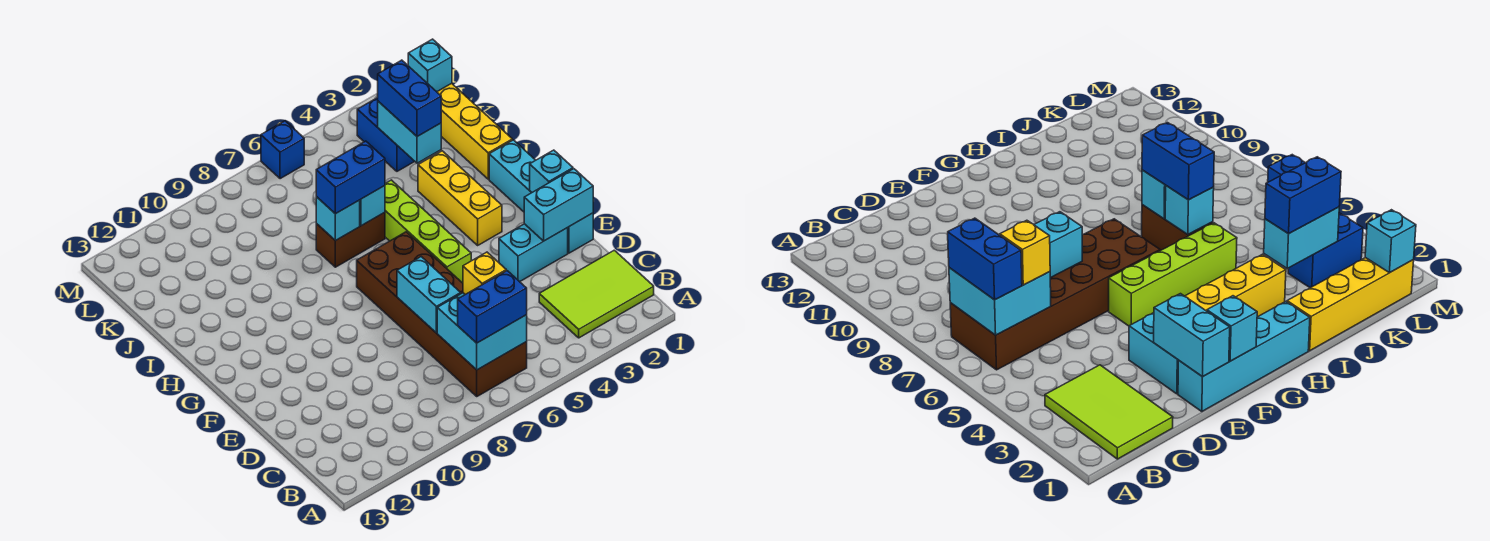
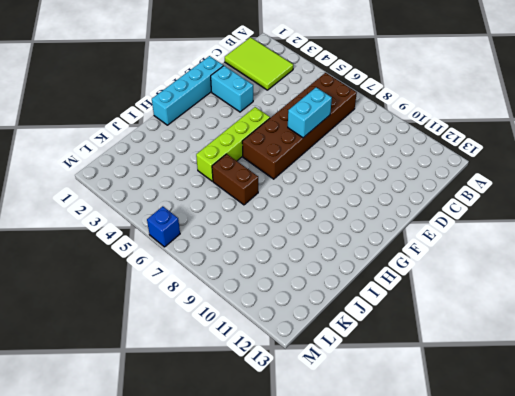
none -> yellow 1x3 brick [418,151,502,245]
none -> yellow 1x4 brick [437,83,512,179]
none -> blue 1x2 brick [357,98,415,171]

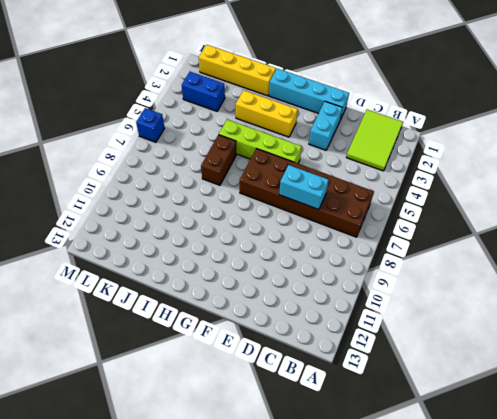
none -> cyan 2x2 brick [437,293,527,370]
none -> cyan 1x2 brick [524,169,593,241]
none -> cyan 1x1 brick [530,150,573,193]

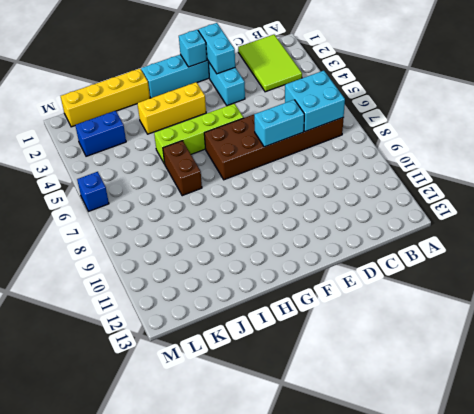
none -> cyan 1x1 brick [360,186,385,226]
none -> cyan 1x1 brick [316,197,360,241]
none -> cyan 1x2 brick [378,101,441,163]

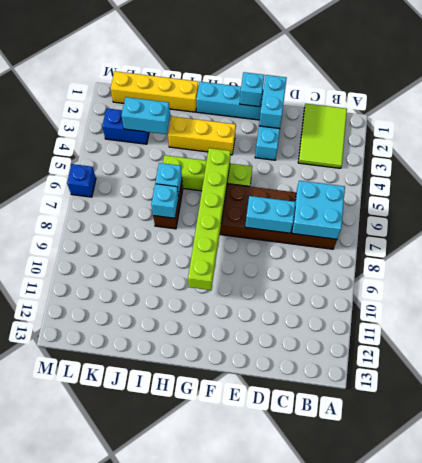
lime 1x6 brick [188,148,231,290] -> none
none -> cyan 1x1 brick [408,39,452,92]
none -> blue 1x2 brick [458,271,527,343]
none -> yellow 1x1 brick [463,252,506,294]

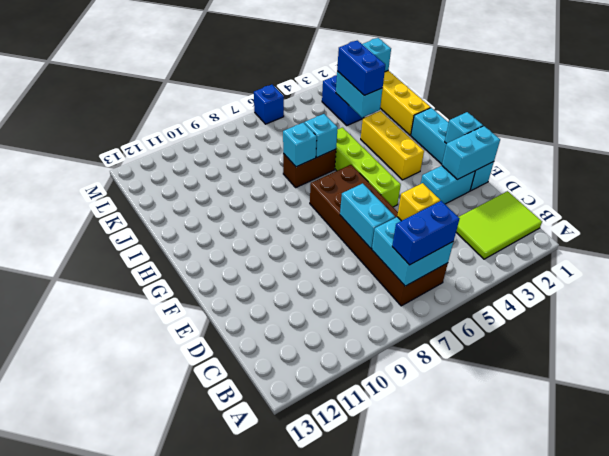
none -> blue 1x2 brick [316,141,385,214]

